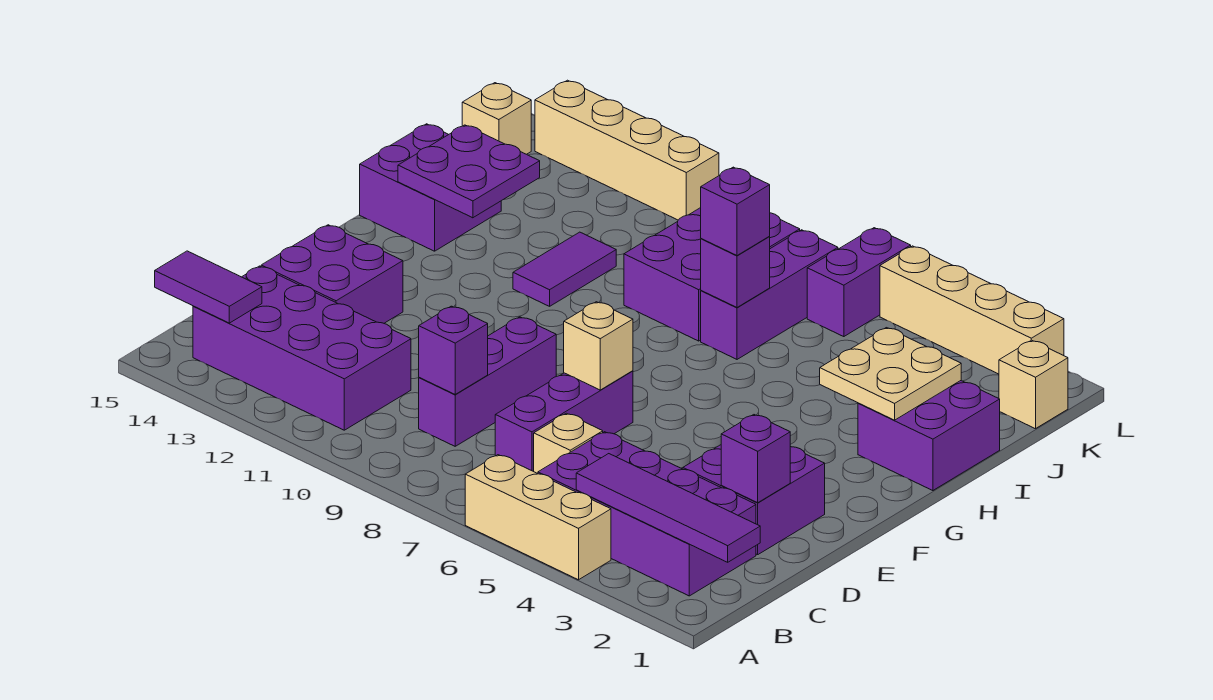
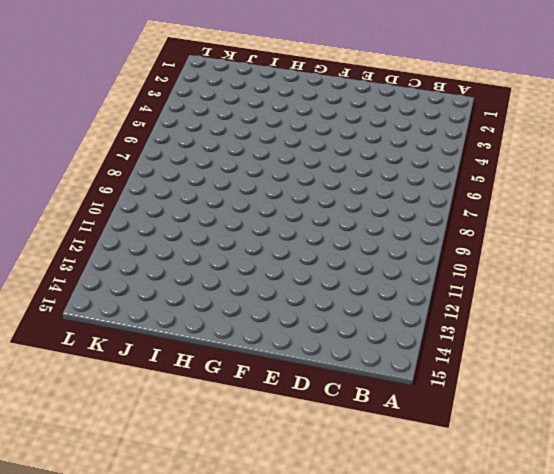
none -> tan 1x3 brick [465,455,611,580]
none -> purple 2x4 brick [538,432,756,596]
none -> purple 2x4 brick [193,266,411,430]

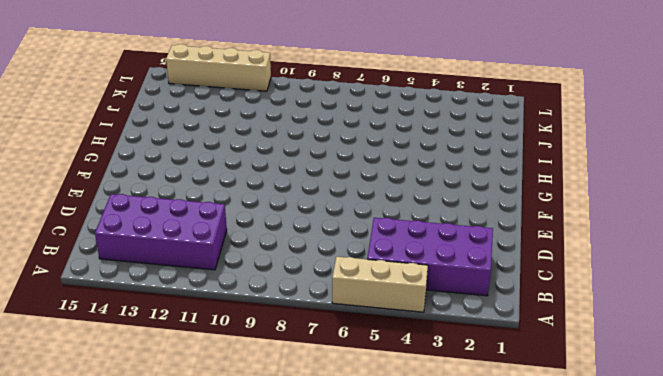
none -> tan 1x1 brick [534,413,603,474]
none -> purple 1x3 brick [495,371,633,471]
none -> purple 1x3 brick [419,317,556,446]

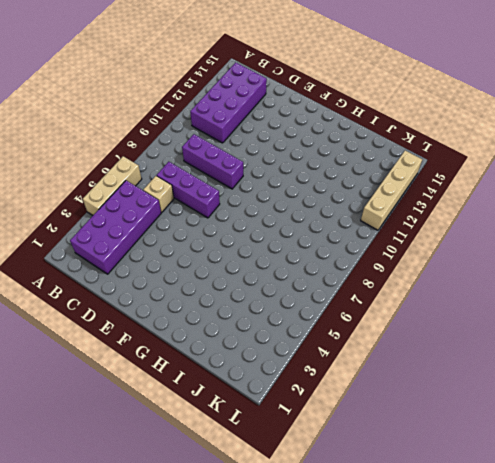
none -> purple 2x2 brick [683,445,825,555]
none -> purple 2x2 brick [261,225,403,323]
none -> purple 2x2 brick [858,381,1000,491]

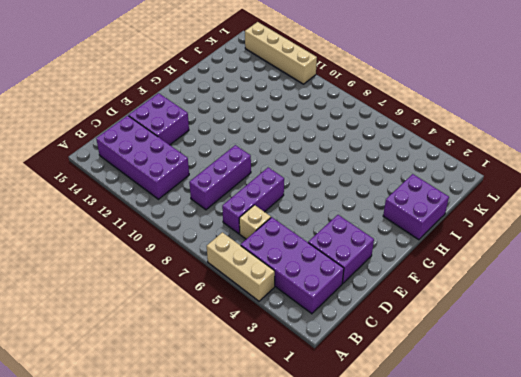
none -> purple 1x2 tile [513,232,616,306]
none -> purple 2x2 brick [360,124,501,251]
none -> purple 1x3 brick [701,230,838,359]

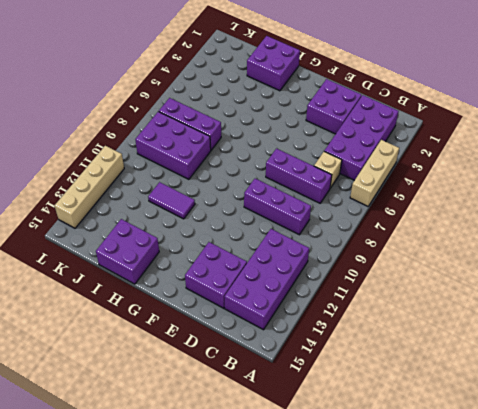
none -> tan 1x1 brick [999,340,1068,429]
none -> purple 1x2 brick [807,228,911,337]
none -> tan 1x1 brick [462,83,531,154]

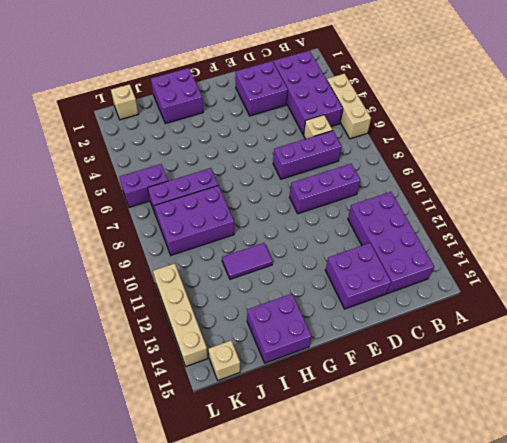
none -> tan 1x4 brick [880,246,1064,374]
none -> purple 1x4 tile [576,454,760,562]
none -> purple 1x2 tile [155,251,262,323]

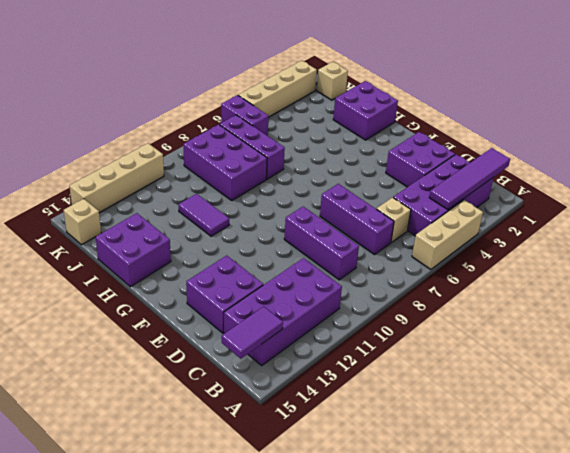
none -> purple 1x1 brick [419,306,488,394]
none -> purple 1x1 brick [721,415,790,503]
none -> tan 1x1 brick [564,302,633,390]

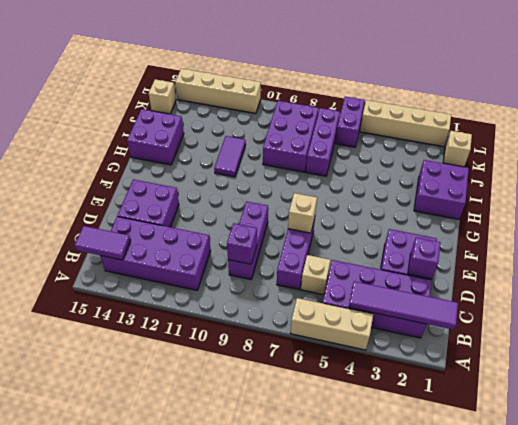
none -> tan 2x2 plate [820,328,961,420]
none -> purple 2x2 plate [398,125,540,218]
none -> purple 1x1 brick [701,237,770,307]

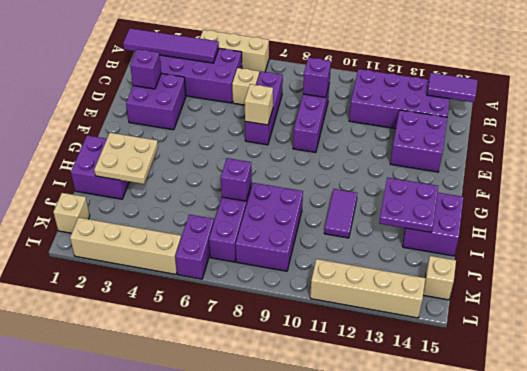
none -> purple 1x1 brick [701,167,770,256]

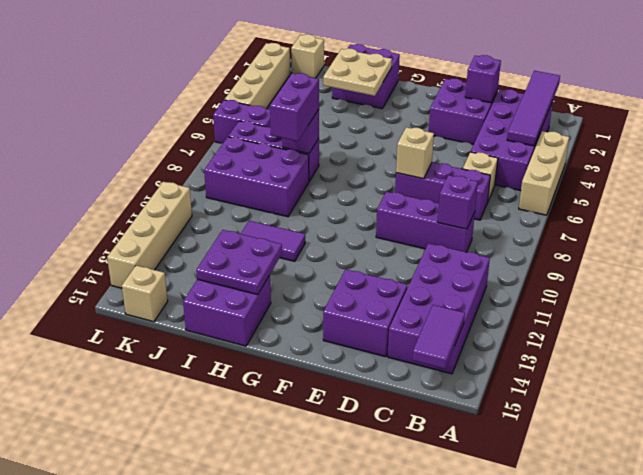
purple 1x2 brick [270,73,319,141] -> purple 1x1 brick [701,167,770,256]

